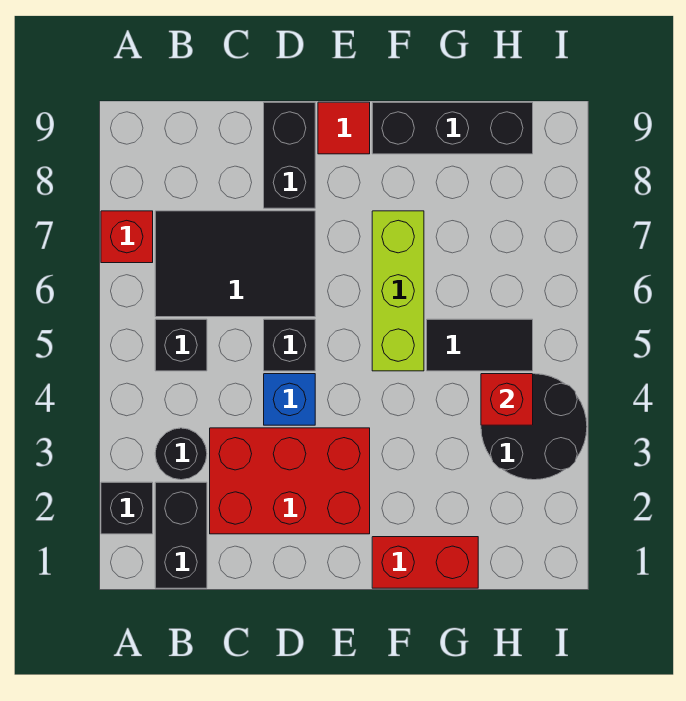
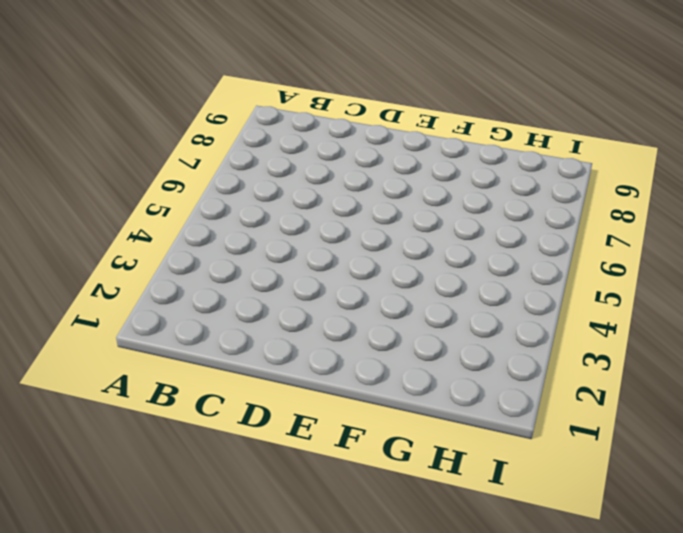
none -> black 1x1 brick [101,482,153,534]
none -> red 1x1 brick [101,211,153,263]
none -> black 1x2 brick [155,482,207,588]

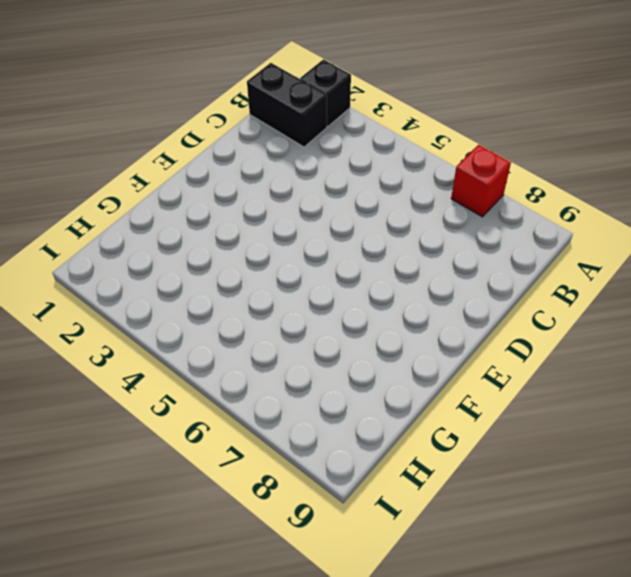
none -> black 1x1 round brick [155,428,207,480]
none -> black 1x1 brick [155,319,207,371]
none -> black 2x3 tile [155,211,315,317]

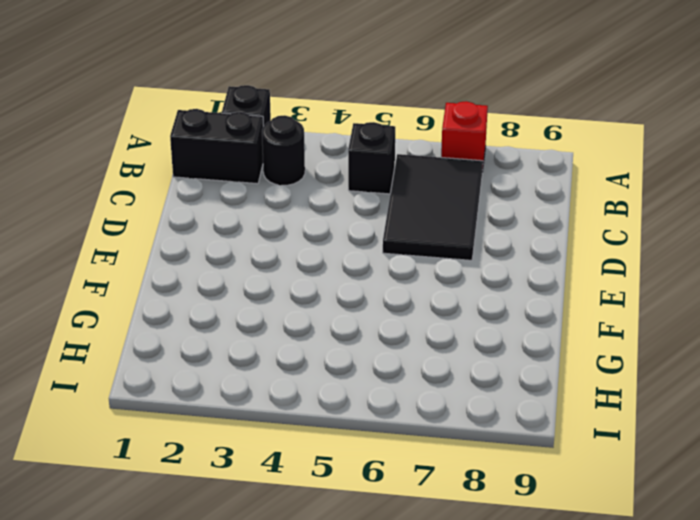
none -> red 2x3 brick [210,428,370,534]
none -> blue 1x1 brick [264,374,315,425]
none -> black 1x1 brick [264,319,315,371]

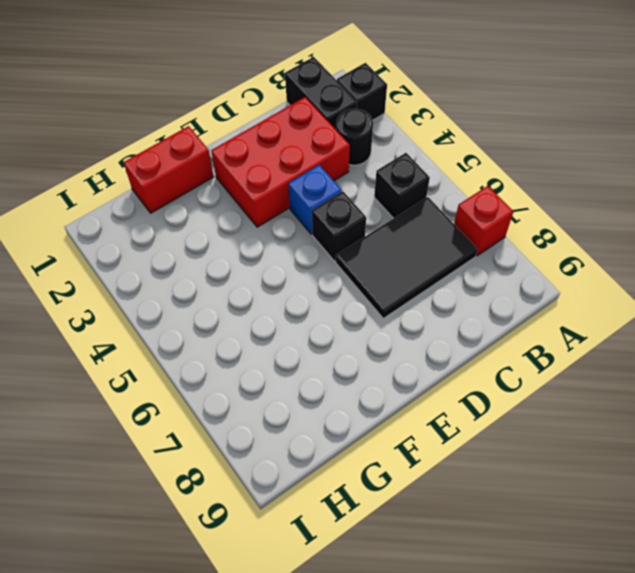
none -> black 1x2 brick [264,102,315,208]
none -> red 1x1 tile [318,102,370,154]
none -> lime 1x3 brick [372,211,424,371]

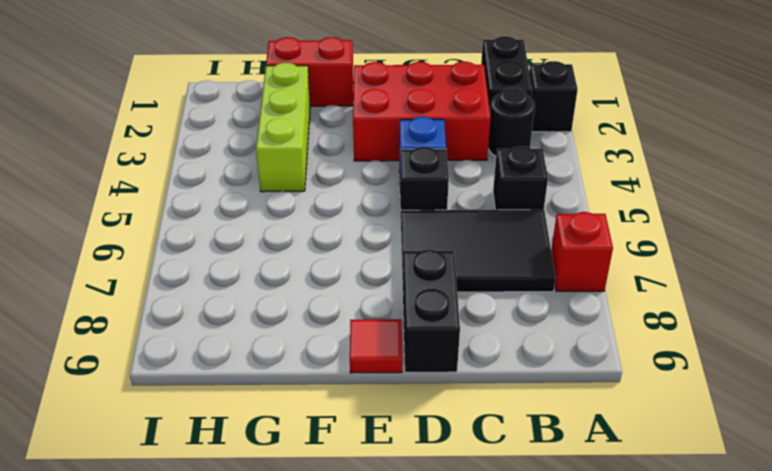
lime 1x3 brick [256,63,310,192] -> lime 1x3 brick moved to [372,211,424,371]
none -> black 1x3 brick [372,102,533,154]
none -> black 1x2 tile [427,319,533,371]
none -> black 2x2 round brick [481,374,587,480]

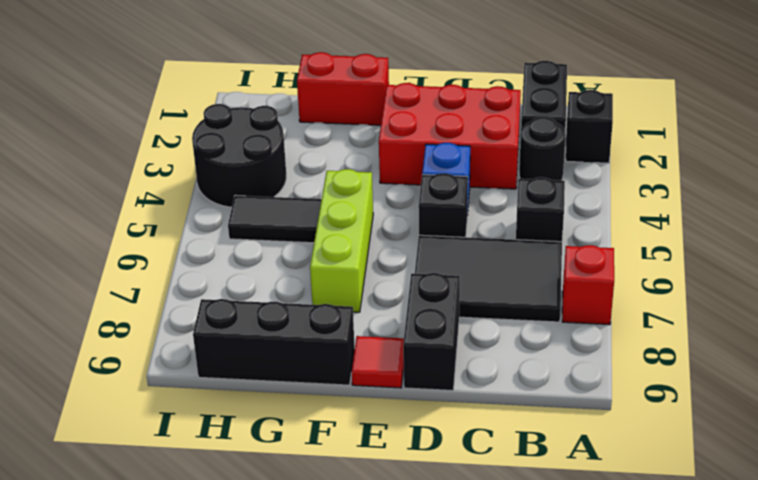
none -> red 1x1 brick [481,374,533,425]

